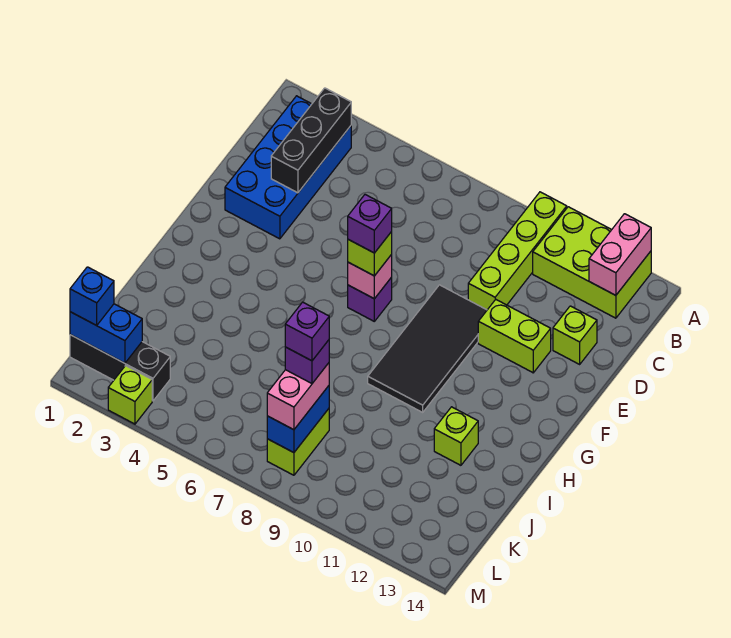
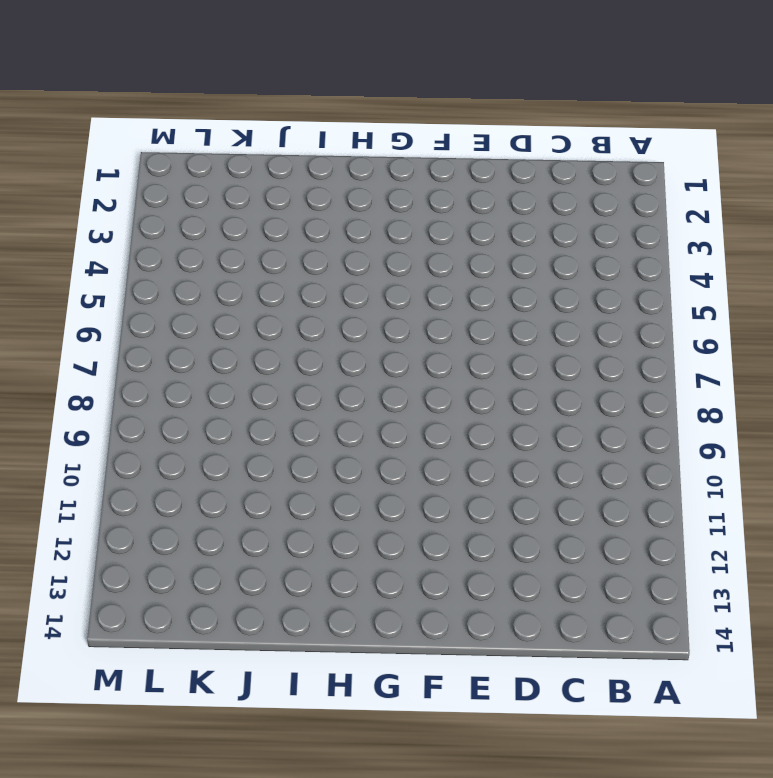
none -> lime 1x4 brick [468,192,567,310]
none -> lime 2x3 brick [533,207,651,318]
none -> blue 2x4 brick [225,96,351,239]

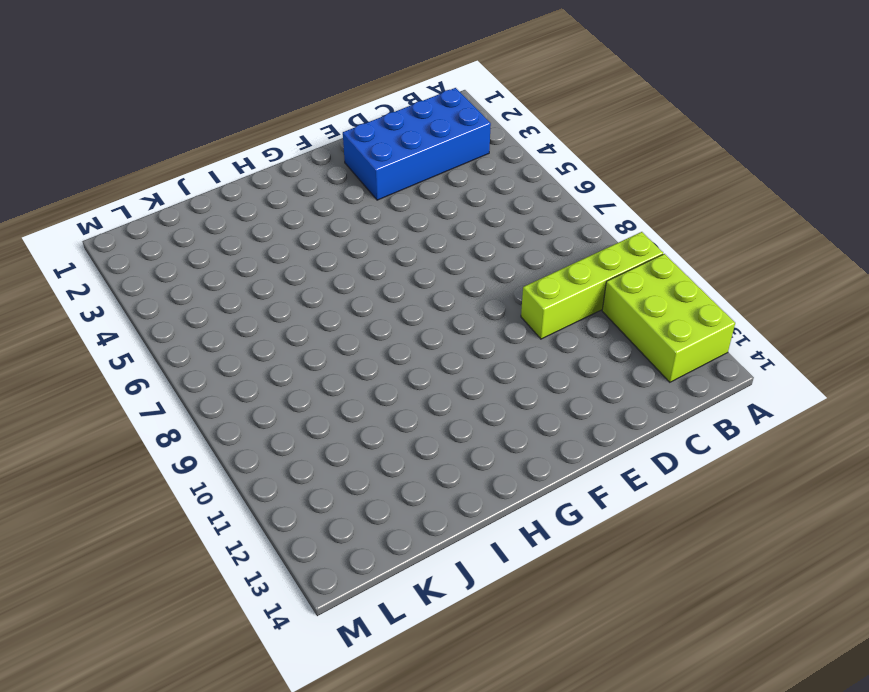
none -> lime 1x1 brick [553,306,597,364]
none -> black 2x4 tile [368,285,487,412]
none -> lime 1x2 brick [478,299,551,373]

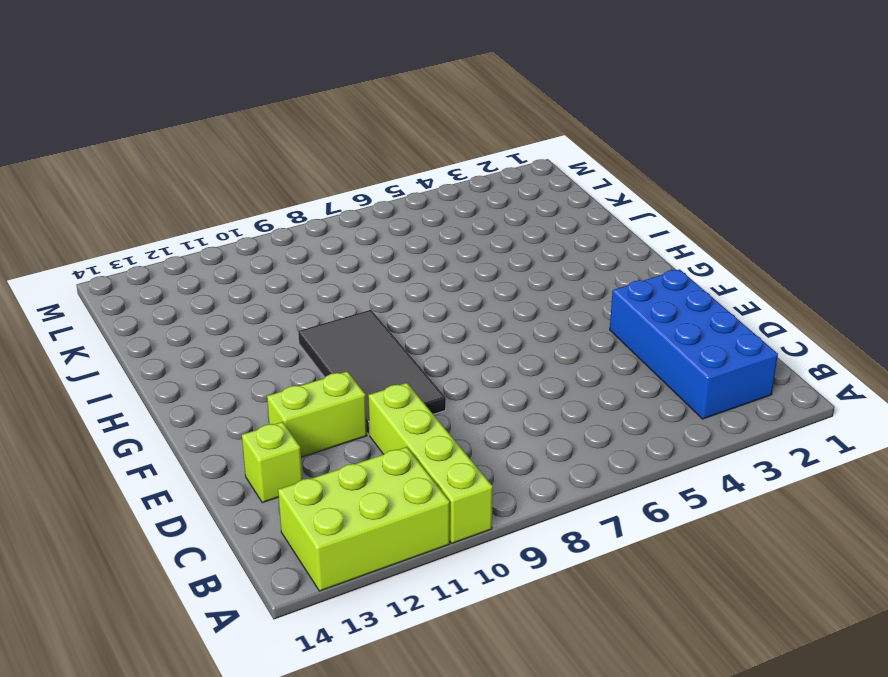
none -> purple 1x1 brick [348,277,392,321]
none -> lime 1x1 brick [434,407,478,465]
none -> lime 1x2 brick [267,409,329,475]

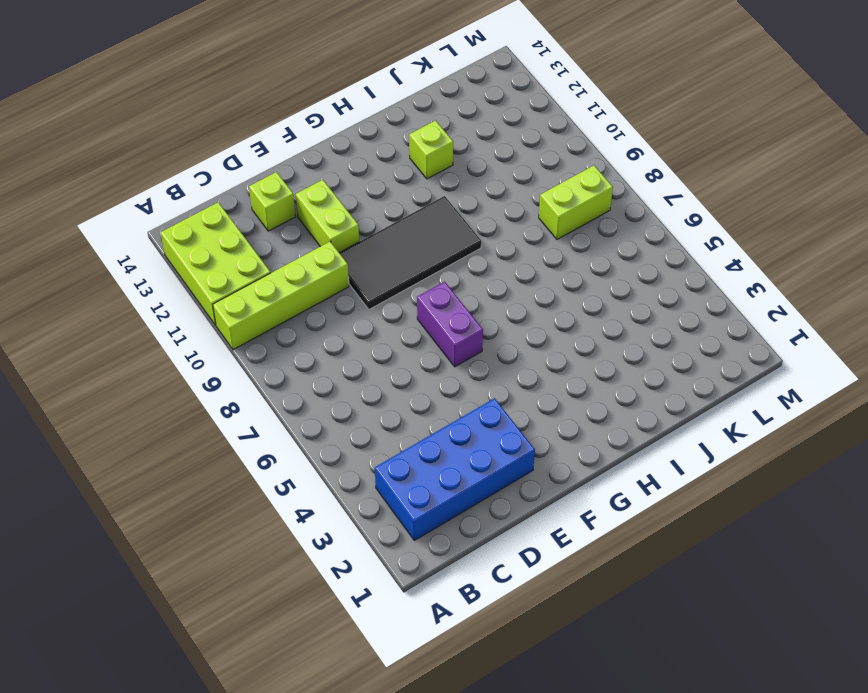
purple 1x2 brick [417,282,483,367] -> purple 1x1 brick [348,277,392,321]
none -> black 1x3 brick [70,335,170,401]
none -> lime 1x1 brick [108,366,152,424]
none -> pink 1x2 brick [589,214,651,295]

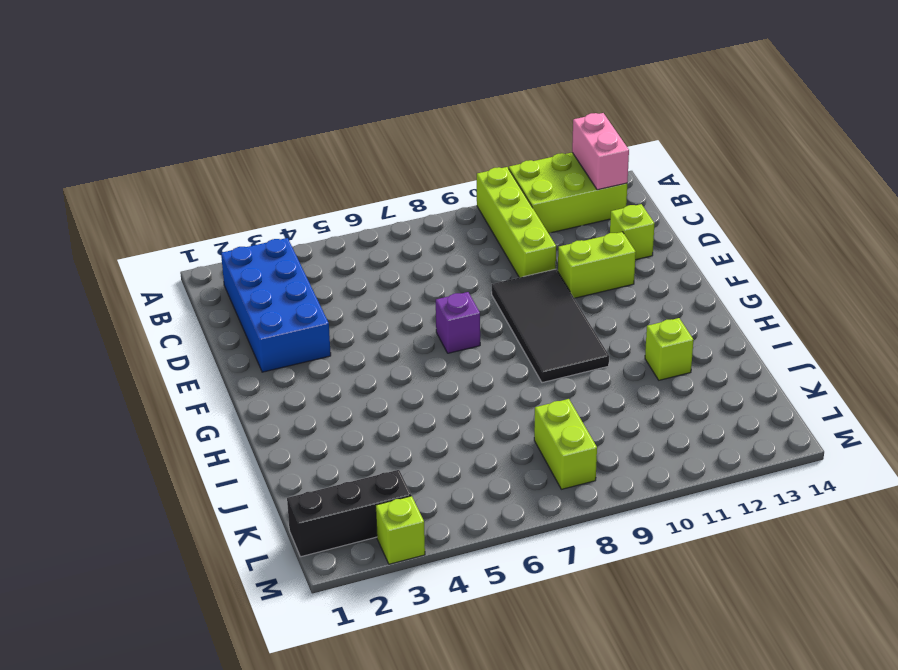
none -> black 1x3 brick [271,88,351,193]
none -> pink 1x1 brick [348,255,392,299]
none -> blue 1x2 brick [267,386,329,453]

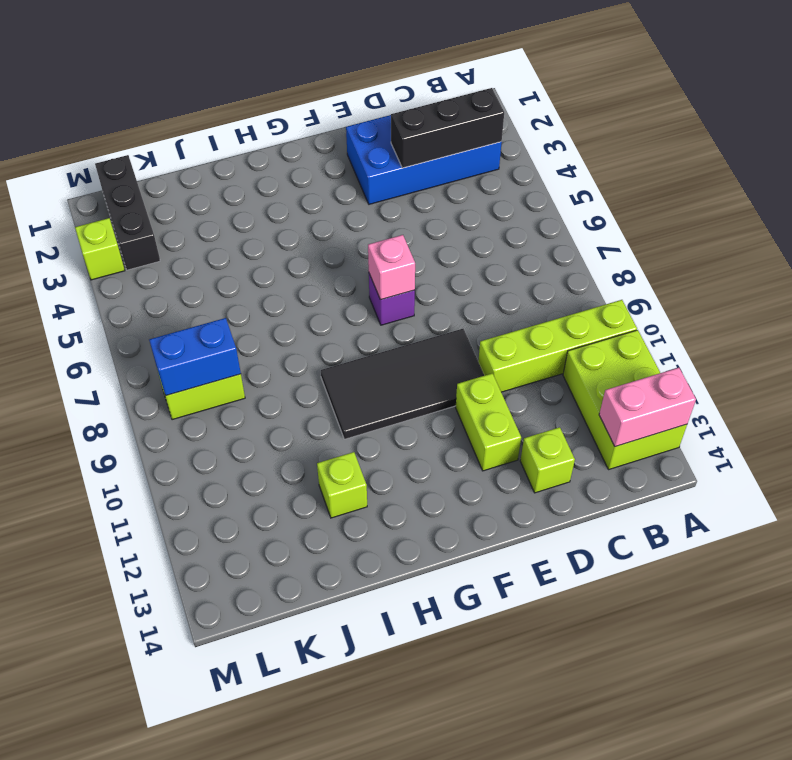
none -> blue 1x2 brick [70,304,142,363]
none -> lime 1x1 brick [348,232,392,276]
none -> pink 1x2 brick [267,363,329,430]

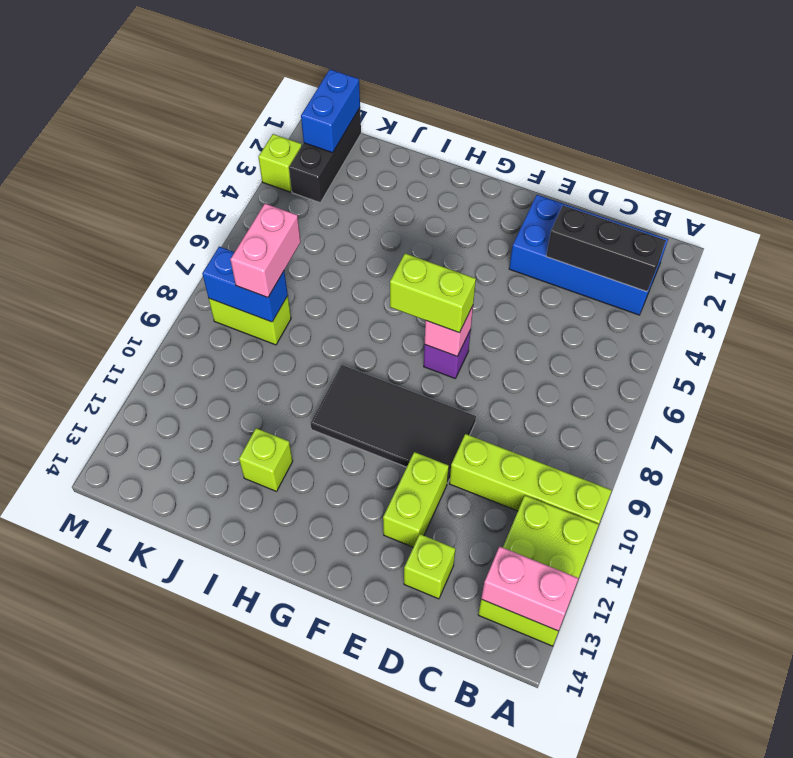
lime 1x2 brick [390,253,476,333] -> lime 1x1 brick [348,232,392,276]
pink 1x2 brick [230,203,301,297] -> pink 1x2 brick turned to [267,363,329,430]
none -> blue 1x1 brick [70,267,114,325]
none -> purple 1x1 brick [348,195,392,253]
none -> purple 1x1 brick [285,340,329,383]

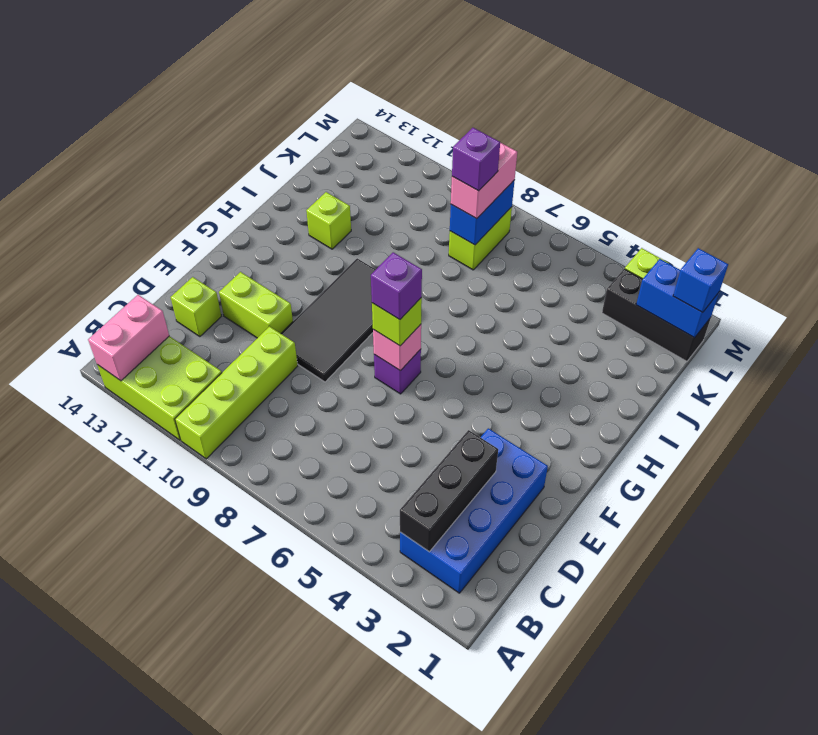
none -> purple 1x1 brick [285,302,329,361]

